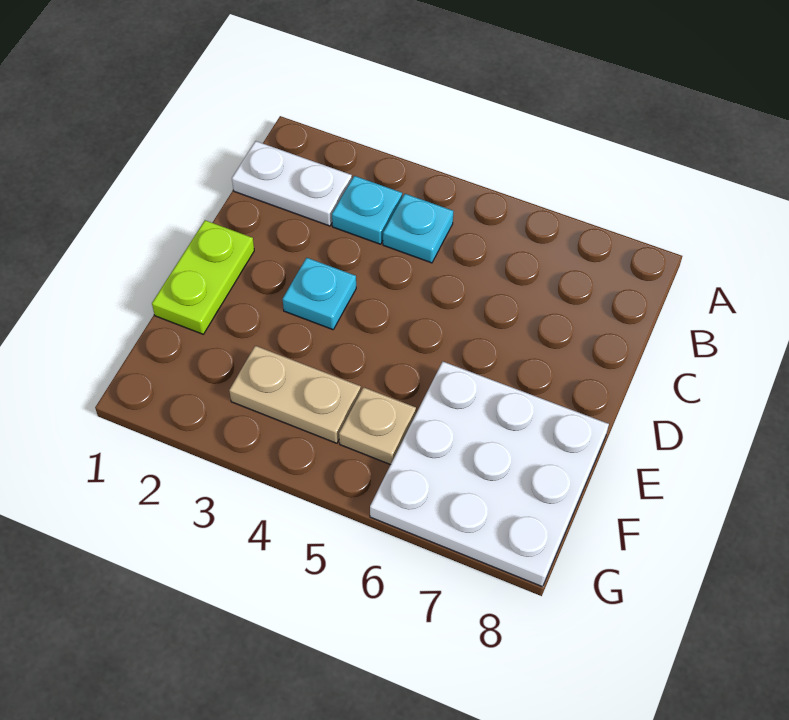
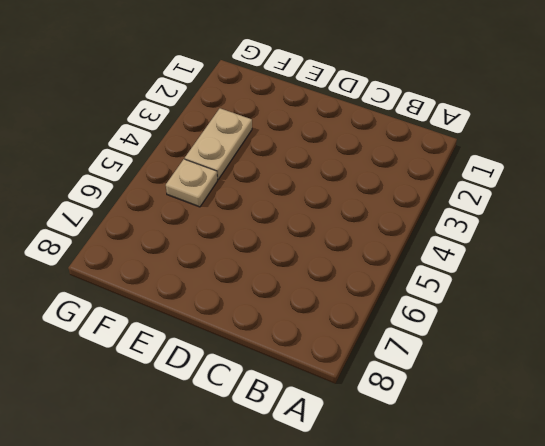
none -> white 1x2 plate [232,141,352,226]
none -> cyan 1x1 plate [332,176,402,244]

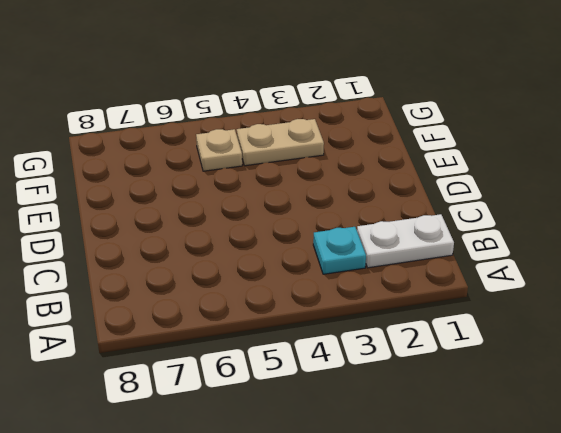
none -> cyan 1x1 plate [383,194,453,263]
none -> lime 1x2 plate [152,220,254,334]

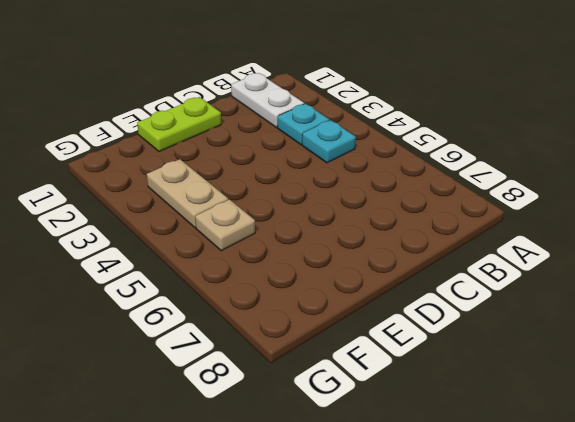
none -> cyan 1x1 plate [283,258,356,330]
none -> white 3x3 plate [370,362,609,587]

